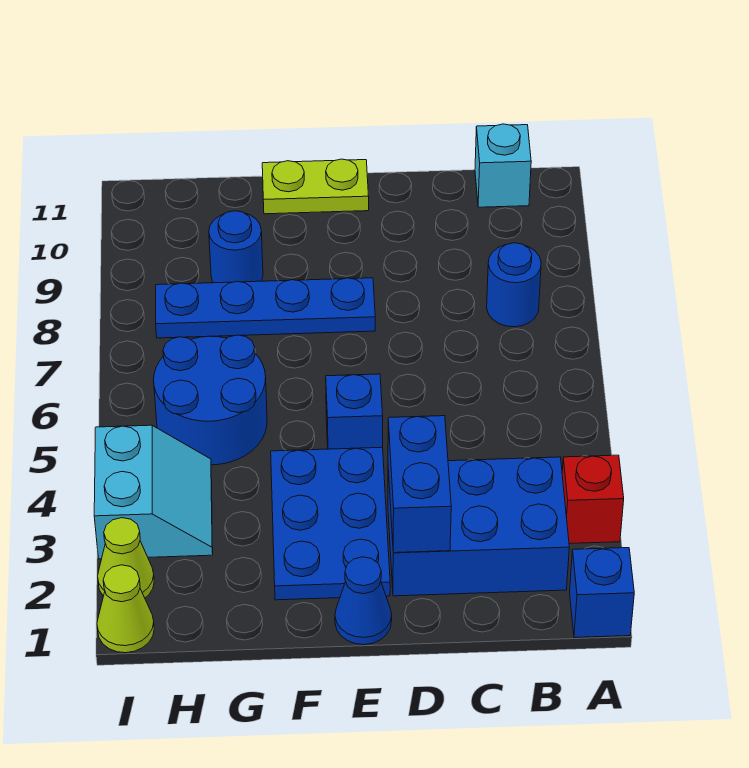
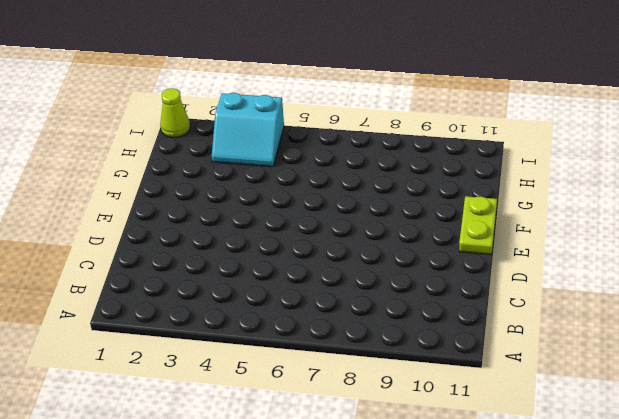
none -> blue 1x1 brick [570,548,634,638]
none -> red 1x1 brick [562,455,624,544]
none -> blue 2x3 brick [388,457,569,596]

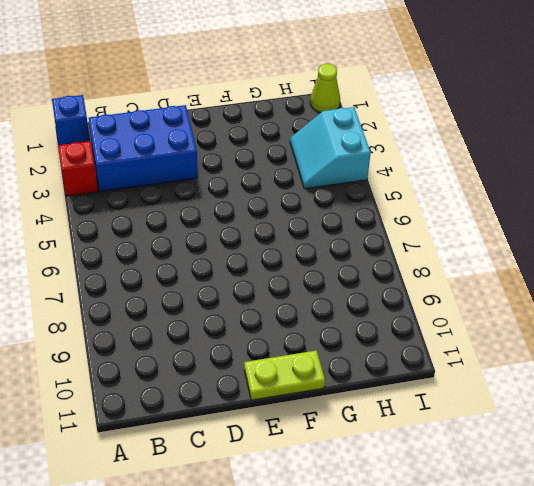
none -> blue 1x1 round brick [487,243,541,327]
none -> cyan 1x1 brick [475,124,531,207]
none -> blue 1x1 cone [335,557,392,645]

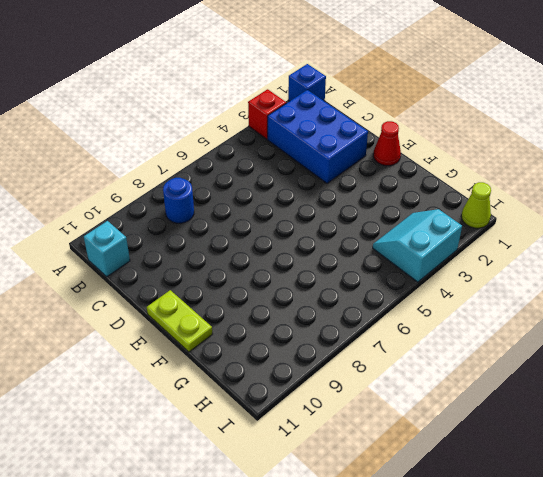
red 1x1 cone [373,121,401,166] -> blue 1x1 cone [335,557,392,645]
none -> blue 2x3 plate [271,447,390,600]
none -> blue 1x1 brick [326,374,383,449]
none -> blue 1x4 plate [156,278,375,338]

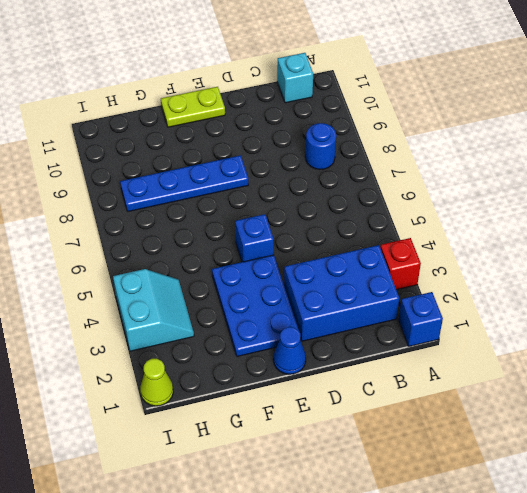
none -> blue 2x2 round brick [154,335,267,465]
none -> blue 1x1 round brick [209,211,263,283]
none -> lime 1x1 cone [98,518,154,598]

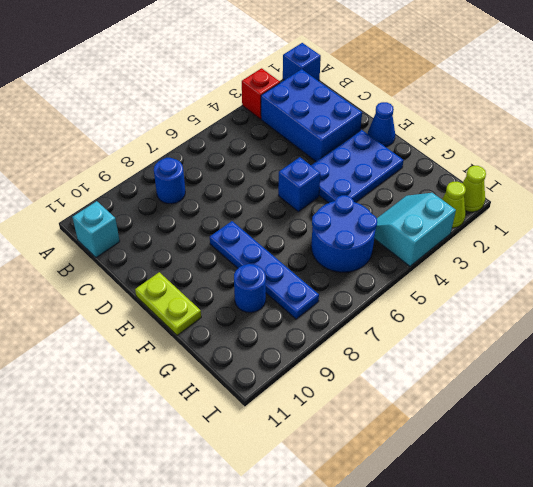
none -> blue 1x2 brick [388,416,451,553]

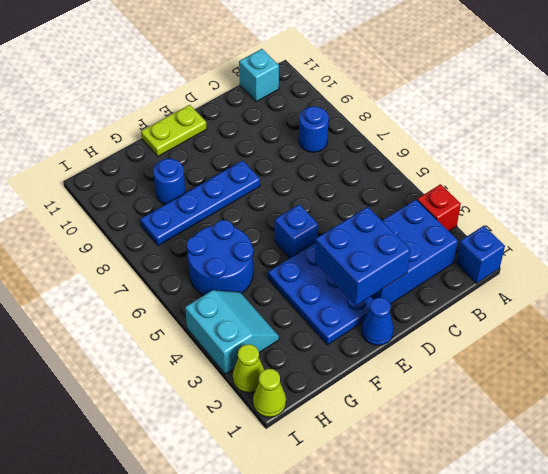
blue 2x2 brick [315,207,410,306] -> blue 1x2 brick [388,416,451,553]

